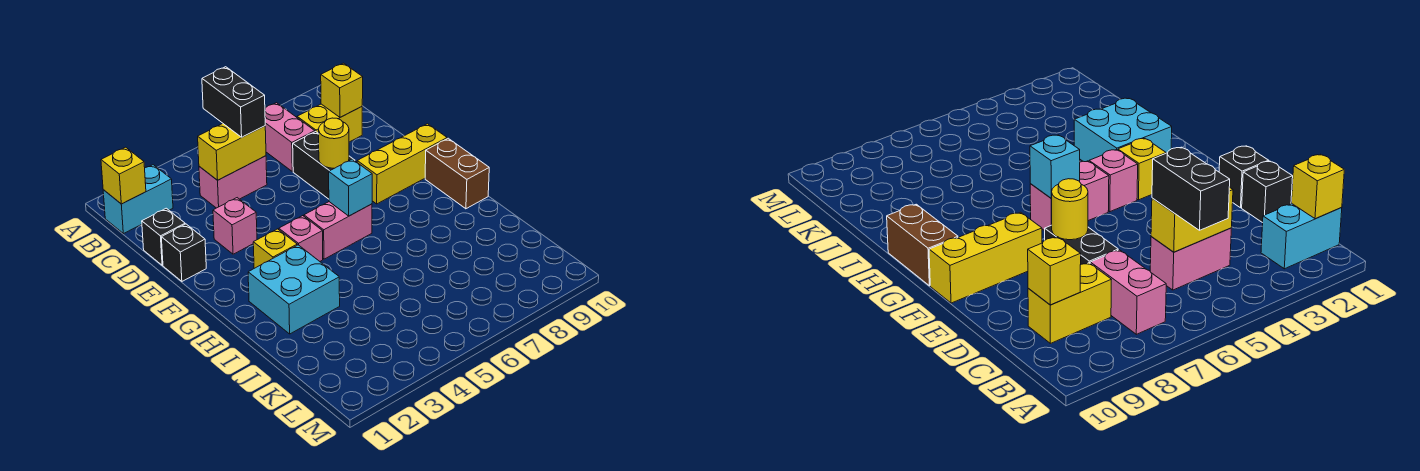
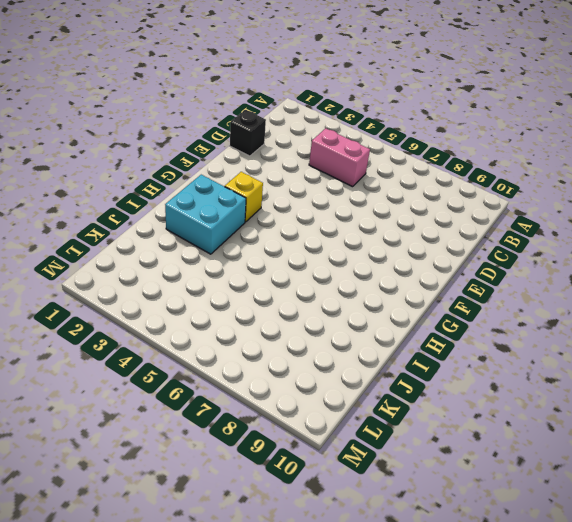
none -> cyan 1x2 brick [103,165,173,234]
none -> pink 1x2 brick [265,103,315,171]
none -> yellow 1x2 brick [297,104,362,142]

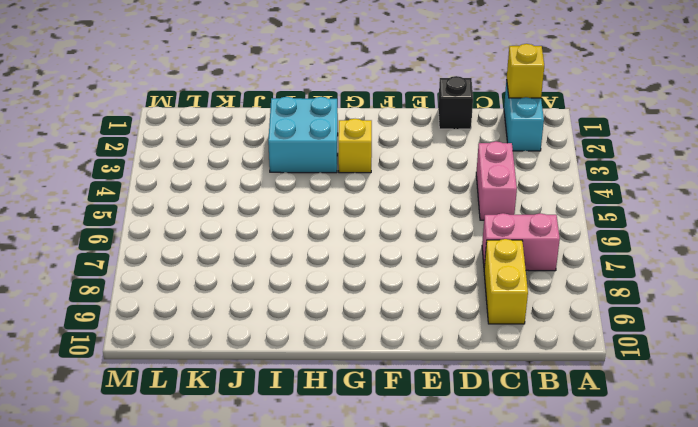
none -> black 1x2 brick [293,132,355,199]
none -> black 1x1 brick [161,224,206,281]
none -> pink 1x1 brick [213,198,257,254]

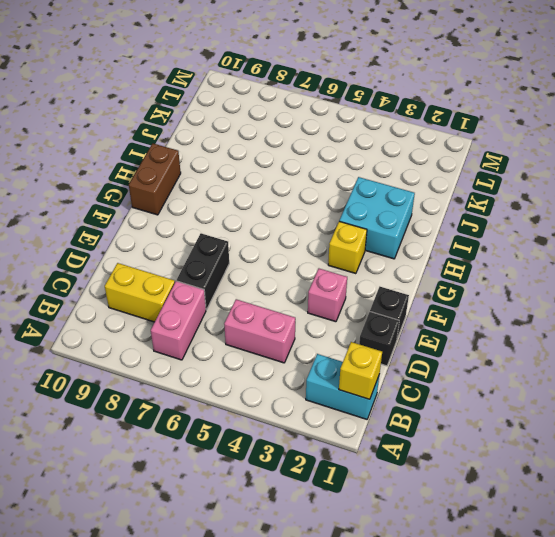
none -> yellow 1x3 brick [357,124,447,204]
none -> pink 1x1 brick [279,216,323,261]
none -> pink 1x2 brick [304,202,372,259]

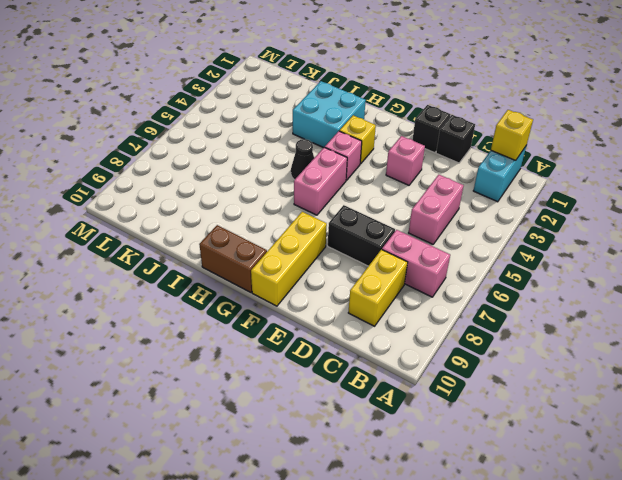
black 1x1 cone [291,139,314,180] -> none
none -> yellow 1x2 brick [198,124,266,180]
none -> yellow 1x1 brick [321,63,363,117]
none -> yellow 1x1 round brick [319,118,349,168]

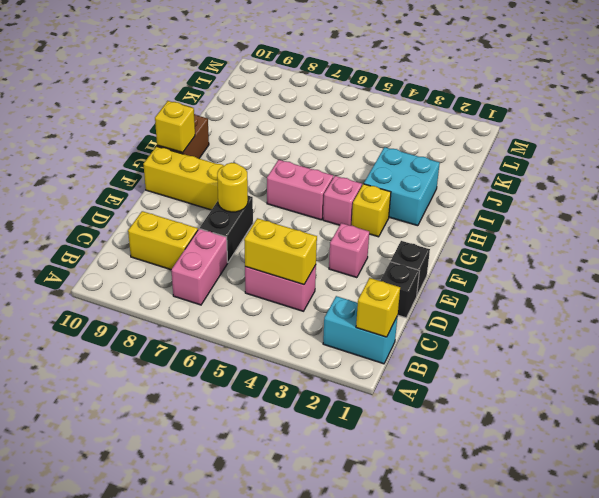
yellow 1x1 brick [155,101,195,153] -> yellow 1x1 brick moved to [321,63,363,117]
none -> cyan 1x1 brick [329,159,372,216]
none -> black 1x2 brick [202,67,265,137]

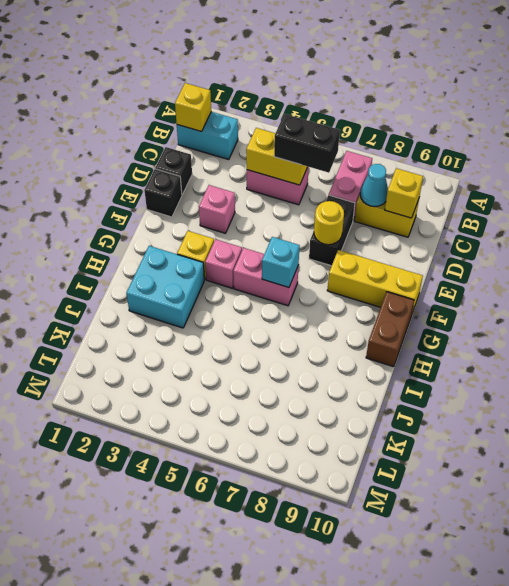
black 1x2 brick [274,114,340,173] -> black 1x2 brick turned to [202,67,265,137]
cyan 1x1 cone [360,164,388,207] -> none

